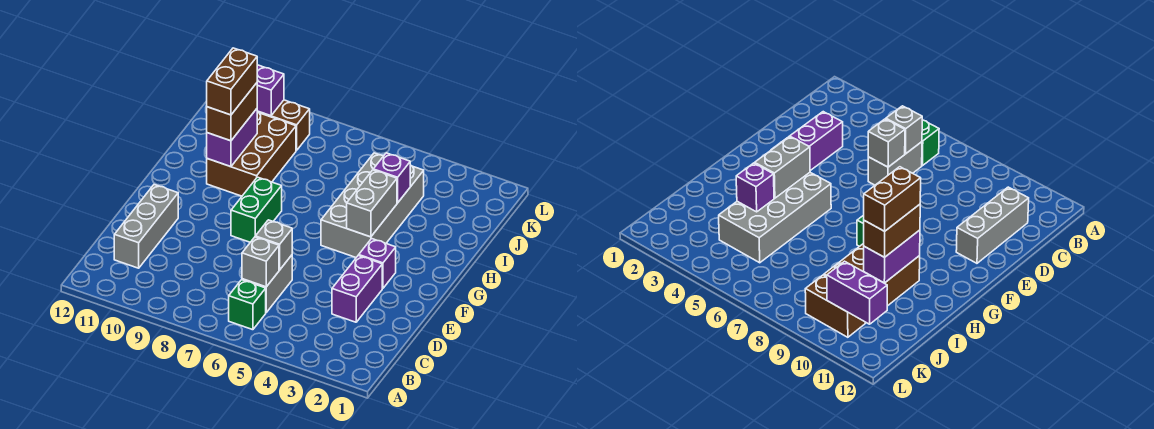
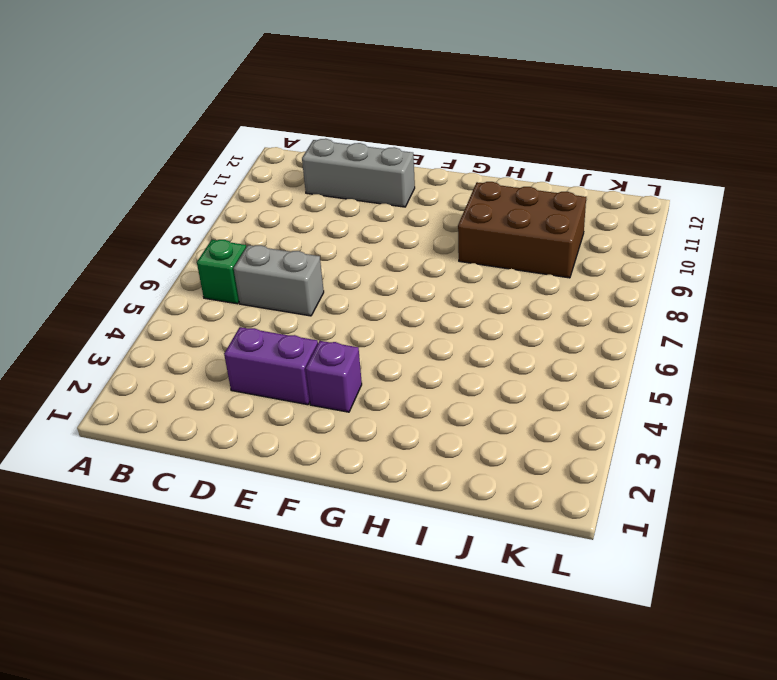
none -> green 1x2 brick [231,177,282,242]
none -> grey 2x4 brick [321,153,424,257]
none -> brown 1x2 brick [257,100,310,150]

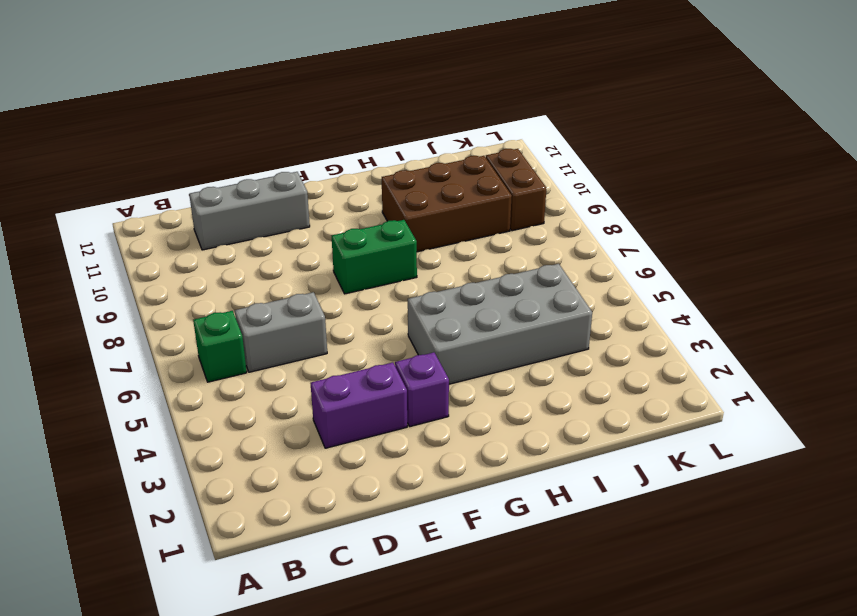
none -> grey 1x1 brick [242,237,279,287]
none -> grey 1x1 brick [255,220,292,270]
none -> grey 1x2 brick [347,170,397,237]

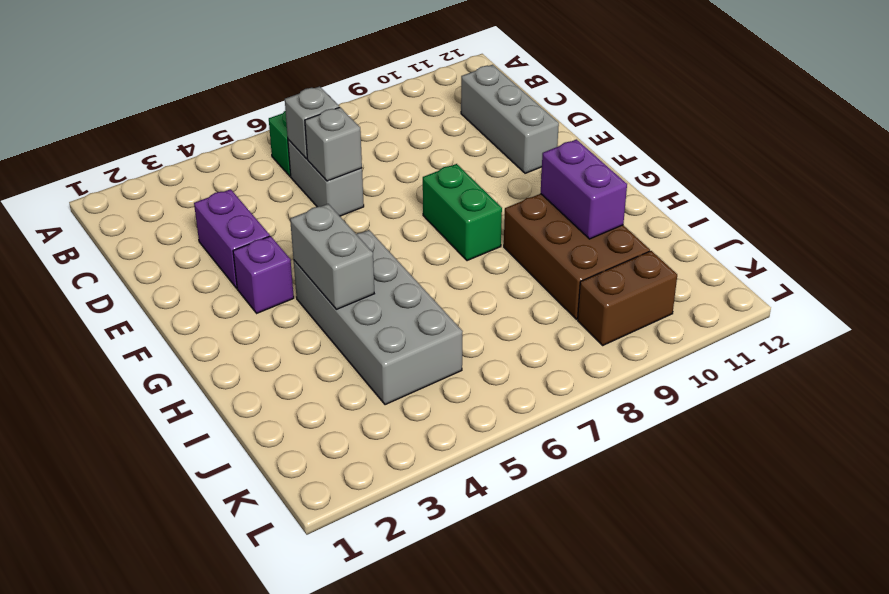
none -> purple 1x1 brick [373,153,410,203]
none -> purple 1x2 brick [257,65,284,116]
none -> brown 1x2 brick [207,83,257,141]

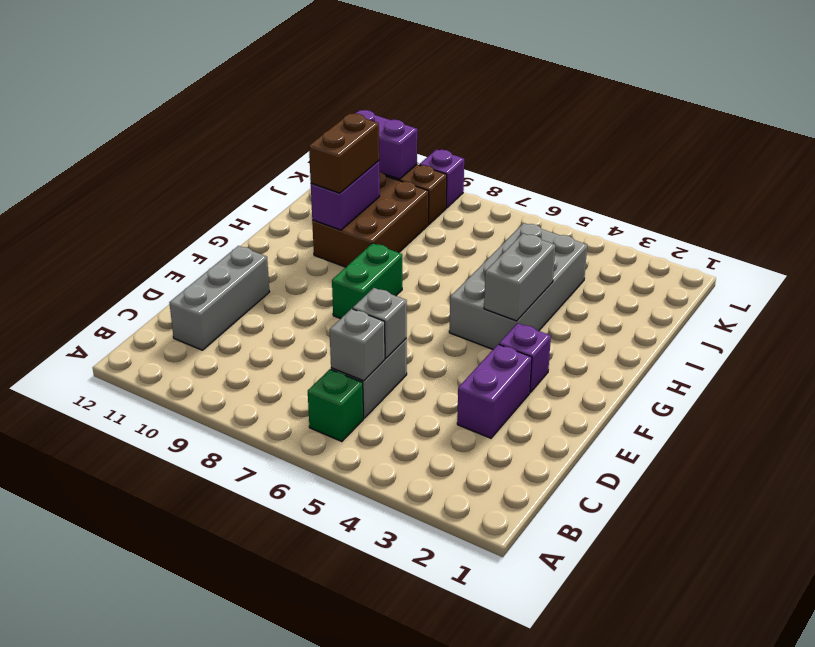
purple 1x1 brick [419,149,464,208] -> purple 1x1 brick moved to [373,153,410,203]
none -> brown 1x2 brick [207,48,257,115]

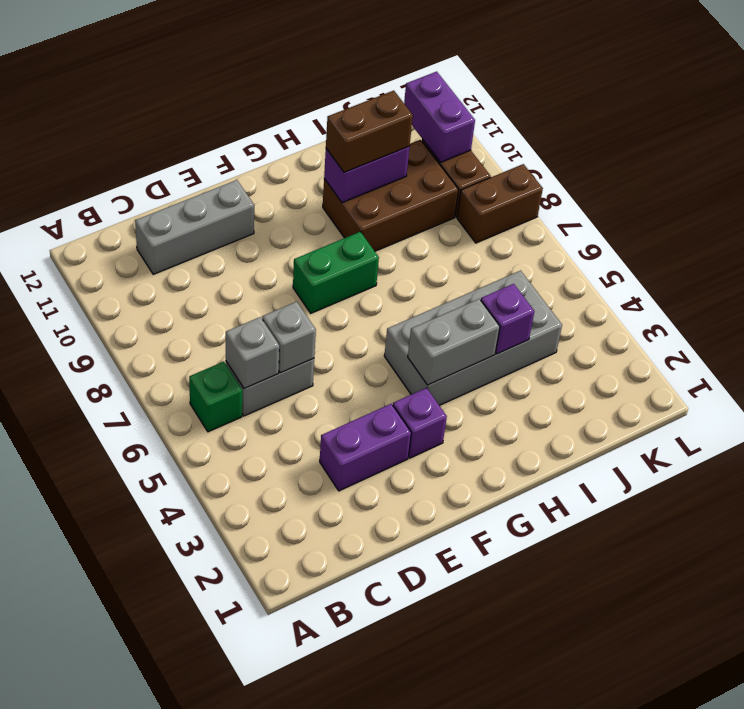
brown 1x2 brick [457,164,543,243] -> brown 1x2 brick moved to [207,48,257,115]

